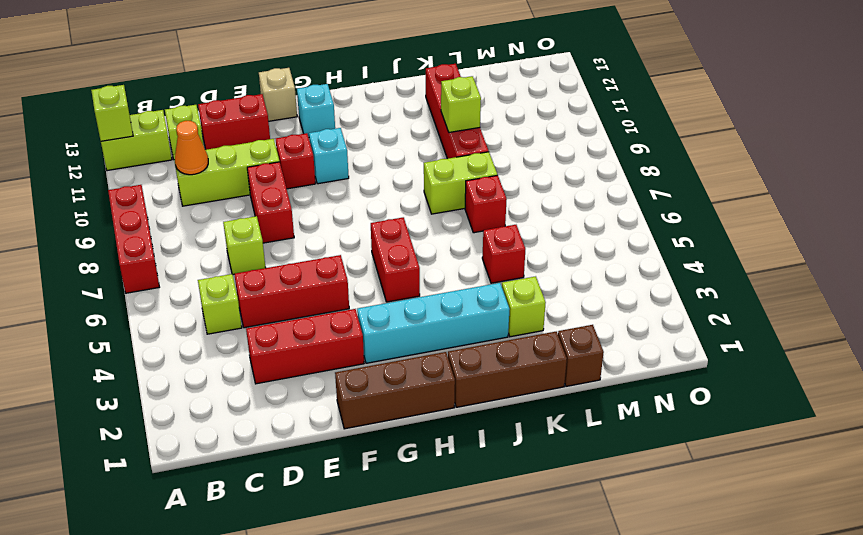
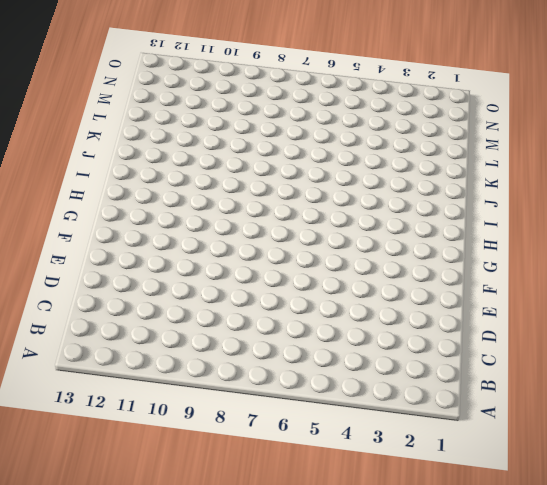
none -> red 1x3 brick [108,185,159,293]
none -> lime 1x2 brick [101,110,172,171]
none -> lime 1x1 brick [198,274,242,334]

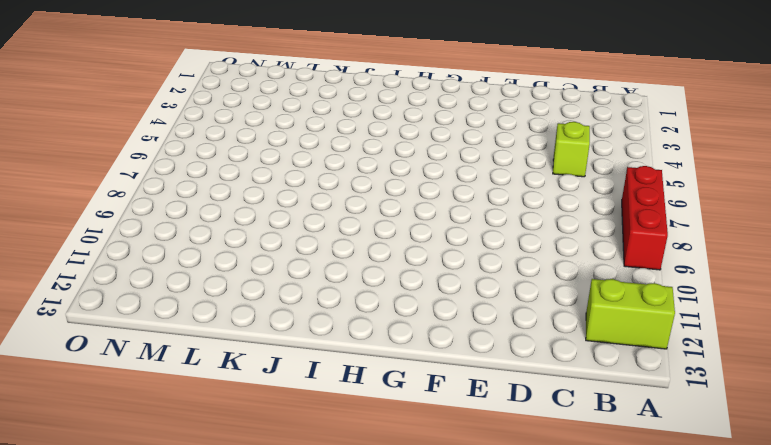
none -> lime 1x3 brick [174,139,280,206]
none -> lime 1x1 brick [165,105,204,159]
none -> red 1x3 brick [246,309,364,384]

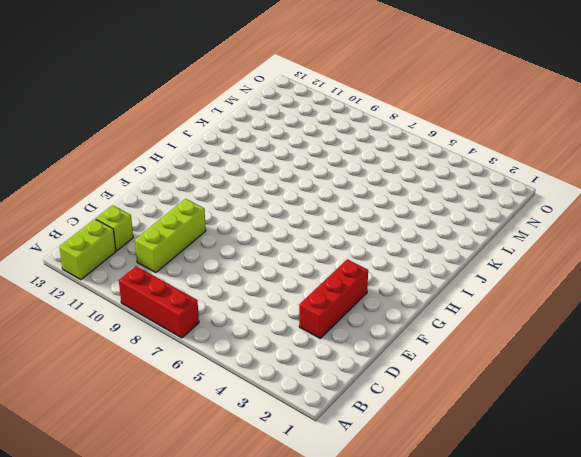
none -> lime 1x1 brick [198,274,242,334]
none -> red 1x3 brick [234,255,349,328]
none -> lime 1x1 brick [223,216,266,275]

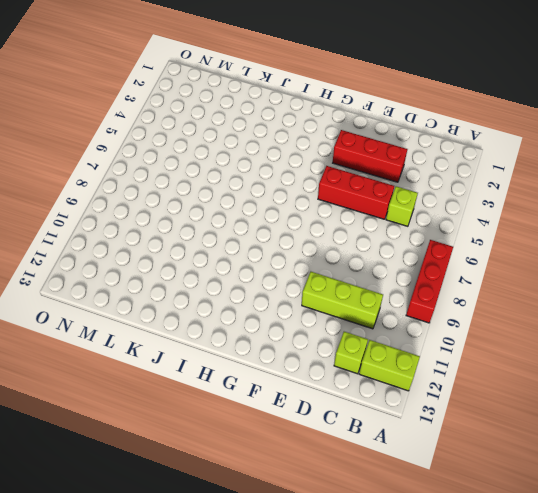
none -> lime 1x1 brick [223,216,266,275]
none -> red 1x2 brick [198,94,270,150]
none -> red 1x2 brick [247,162,294,243]

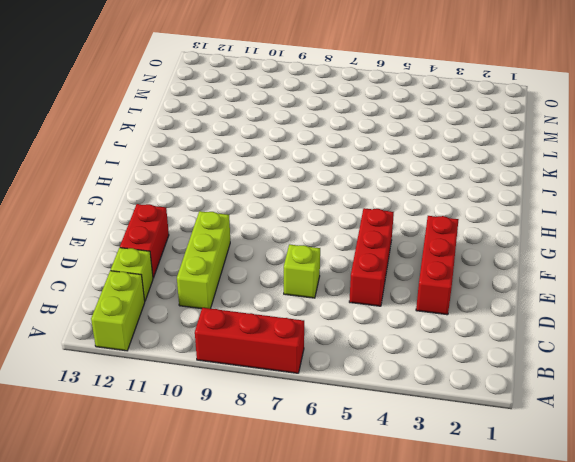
none -> lime 1x1 brick [198,274,242,334]
none -> red 1x2 brick [247,162,294,243]
none -> brown 1x3 brick [335,352,455,429]

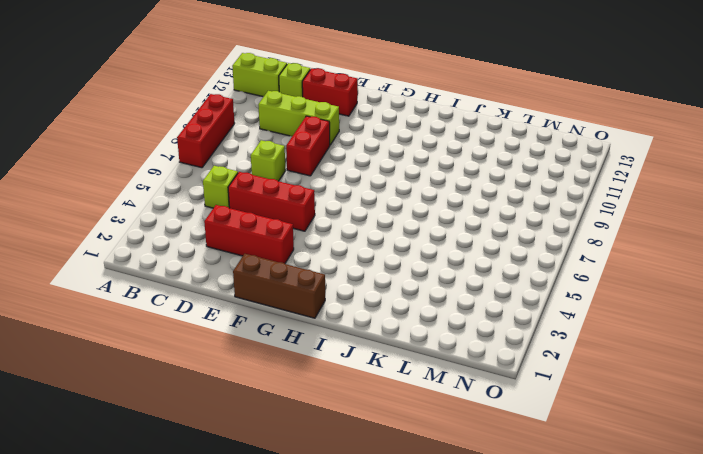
none -> red 1x1 brick [276,133,315,189]
none -> tan 1x1 brick [259,68,297,121]
none -> cyan 1x4 brick [357,283,510,363]

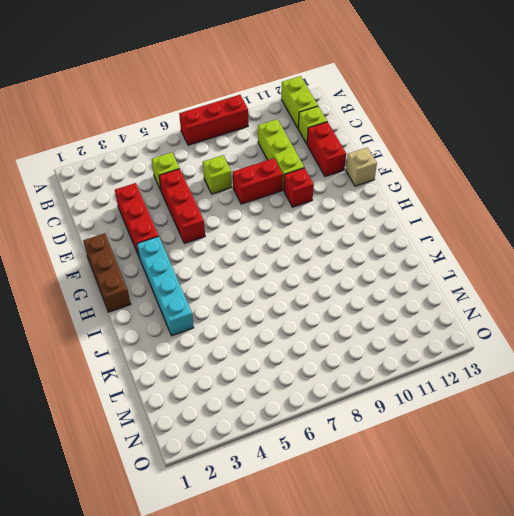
none -> cyan 1x1 brick [309,128,349,184]
none -> cyan 1x1 brick [297,84,335,137]
none -> red 1x2 brick [371,217,420,302]

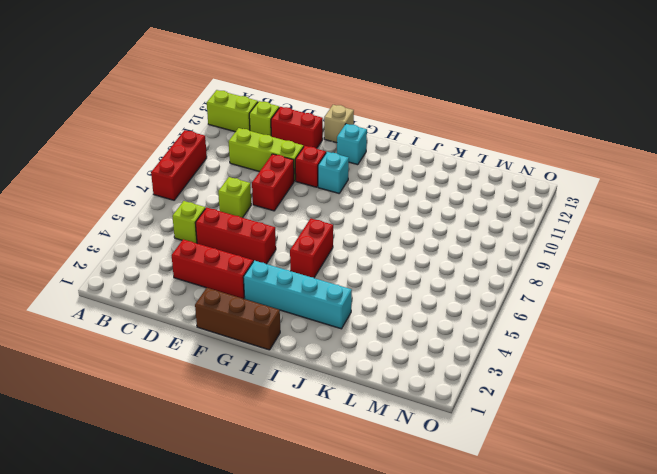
none -> brown 1x3 brick [448,332,567,407]
none -> lime 1x2 brick [424,152,497,214]
none -> lime 1x1 brick [502,276,546,337]

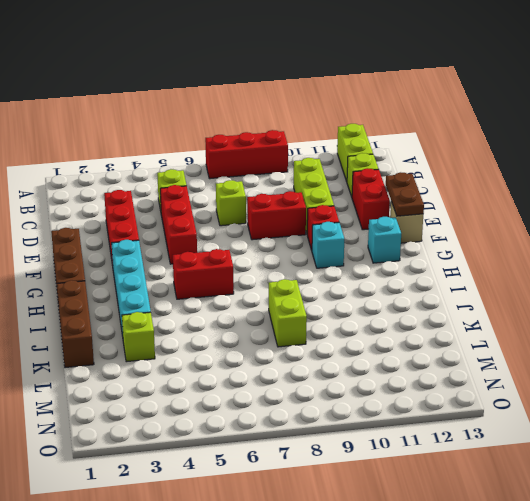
brown 1x2 plate [386,172,424,216] -> none
none -> red 1x1 brick [482,225,525,283]
none -> red 1x1 brick [465,175,507,233]
none -> red 1x4 brick [426,64,489,159]

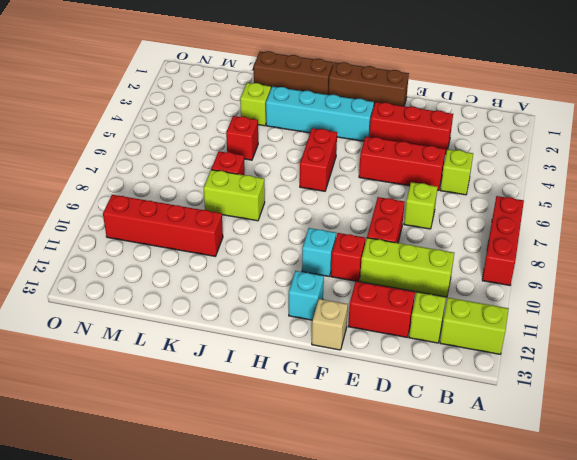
red 1x4 brick [103,195,223,256] -> red 1x4 brick turned to [426,64,489,159]
none -> brown 1x1 brick [558,325,604,386]
none -> lime 1x1 brick [91,85,133,141]
none -> orange 1x1 cone [175,121,208,175]

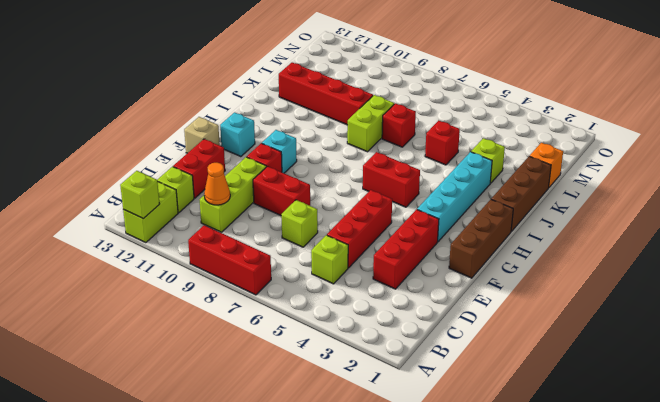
orange 1x1 brick [530,143,563,187] -> brown 1x1 brick [558,325,604,386]
none -> lime 1x1 brick [441,76,481,132]

